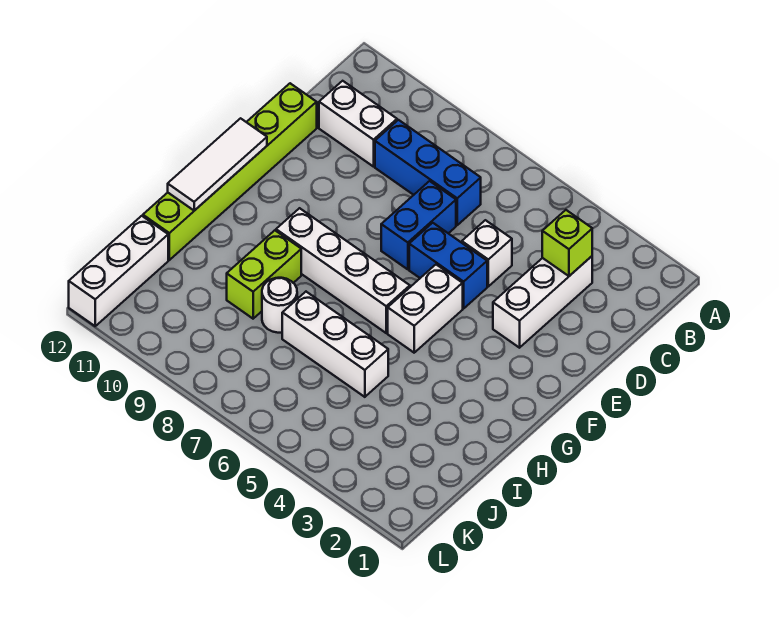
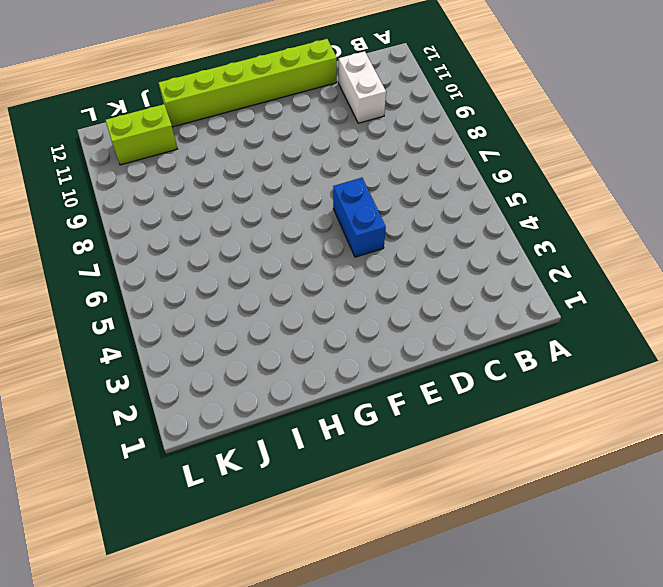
lime 1x2 brick [106,104,177,165] -> lime 1x2 brick moved to [227,230,301,319]
none -> white 1x3 brick [493,256,592,348]
none -> blue 1x3 brick [375,120,481,225]
none -> white 1x1 brick [462,220,512,286]

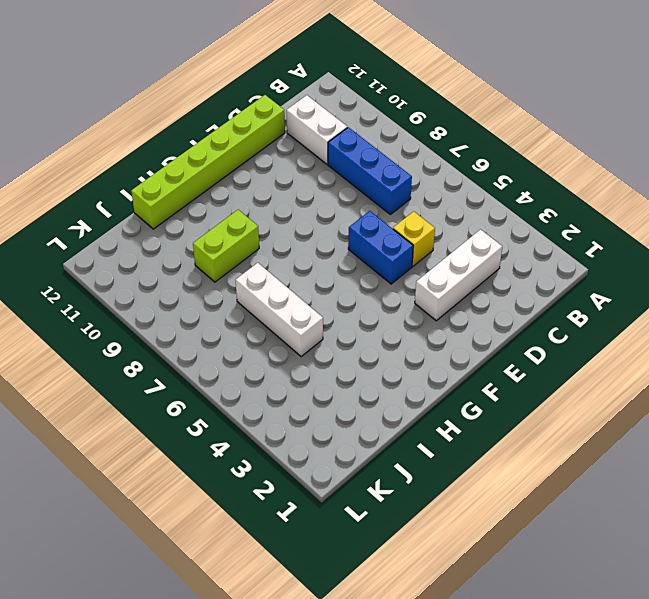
yellow 1x1 brick [393,211,435,266] -> white 1x1 brick [462,220,512,286]
none -> blue 1x2 brick [381,181,456,269]
none -> white 1x2 brick [388,265,463,353]
none -> white 1x4 brick [276,208,410,333]

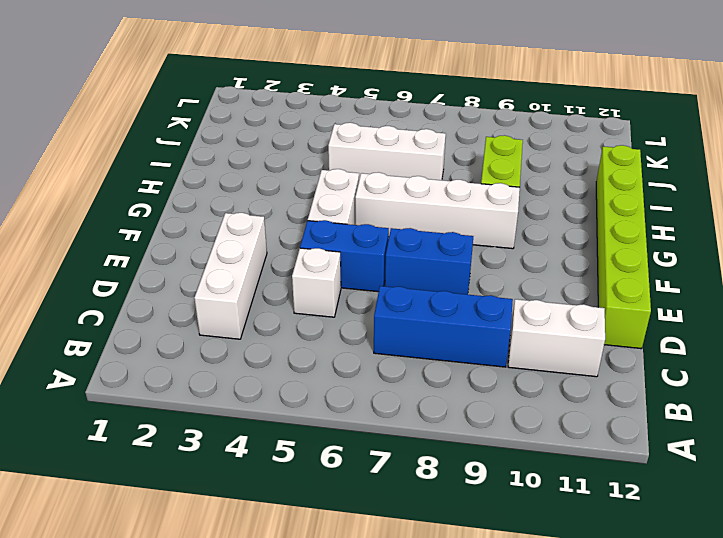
blue 1x2 brick [385,228,473,295] -> blue 1x2 brick turned to [381,181,456,269]
none -> white 1x1 round brick [262,278,297,333]
none -> white 1x3 brick [69,216,168,326]
none -> lime 1x1 brick [542,210,592,276]

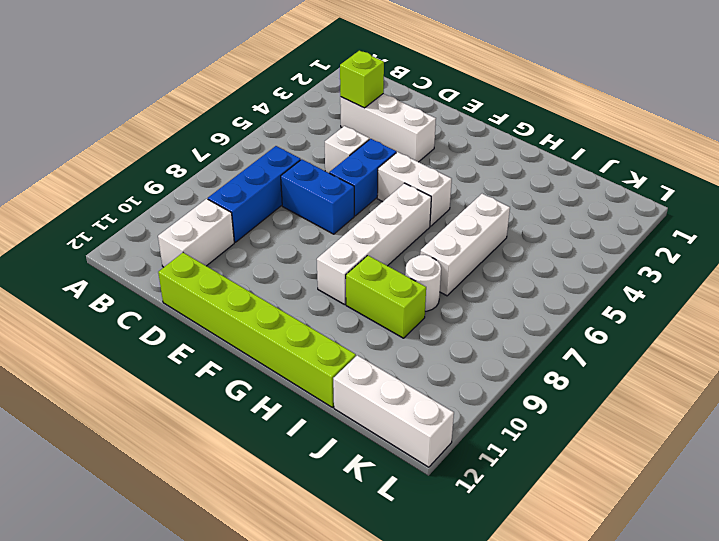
none -> white 1x3 tile [168,118,267,211]

